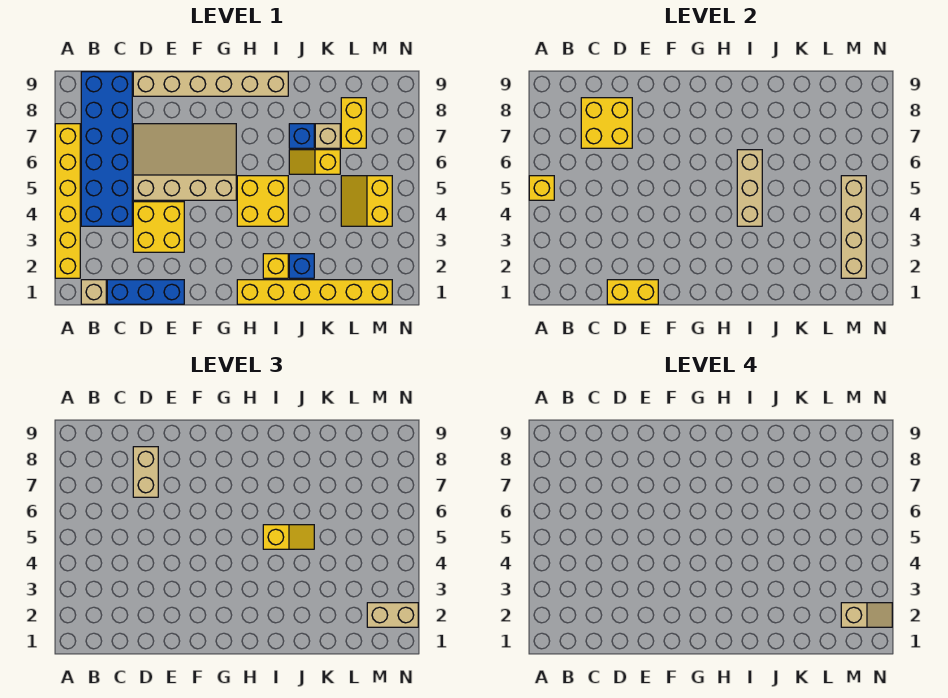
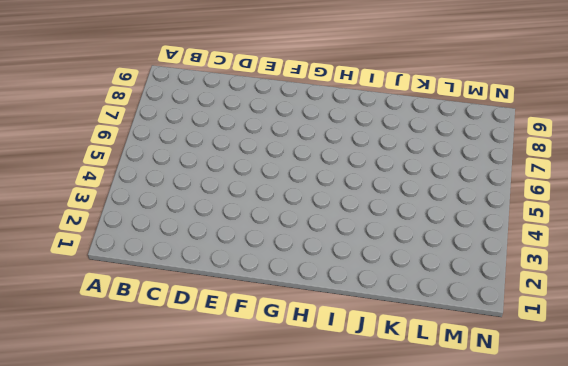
none -> yellow 1x6 brick [55,124,80,278]
none -> tan 1x1 brick [81,280,106,304]
none -> blue 2x6 brick [81,72,132,226]

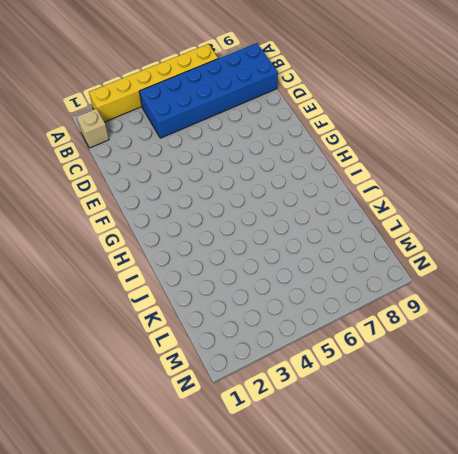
none -> blue 1x3 brick [107,280,184,304]
none -> yellow 2x2 brick [133,202,184,252]
none -> tan 3x4 slope [133,124,236,200]

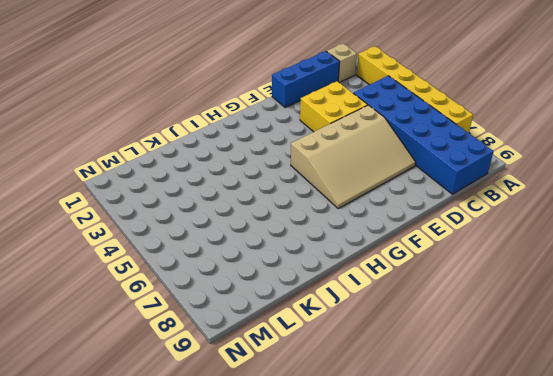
none -> tan 1x6 brick [133,72,288,96]
none -> yellow 1x6 brick [237,280,392,304]
none -> yellow 2x2 brick [237,176,288,226]

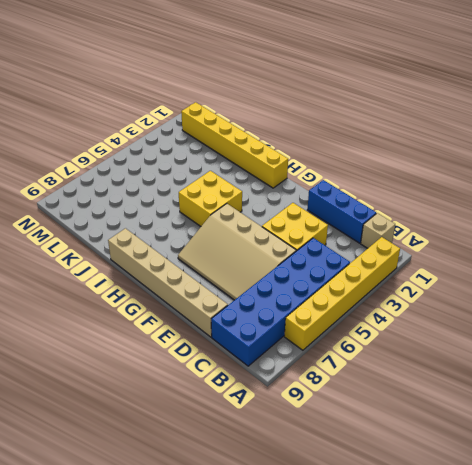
none -> yellow 1x1 brick [263,254,288,278]
none -> blue 1x1 brick [289,254,314,278]
none -> yellow 1x2 slope [289,150,340,174]

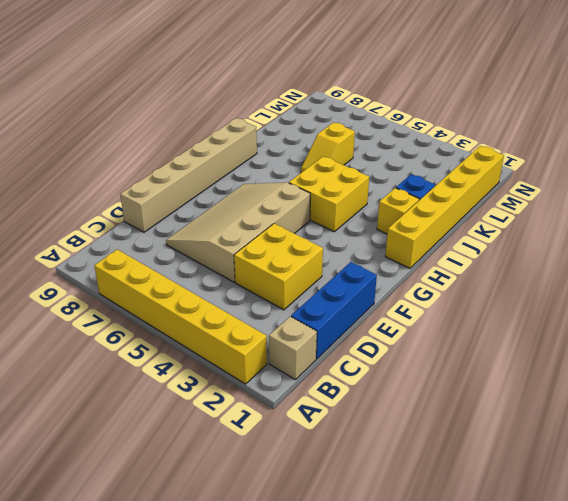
none -> blue 2x6 brick [81,72,132,226]
none -> blue 1x1 brick [289,124,314,148]
none -> tan 1x1 brick [315,124,340,148]

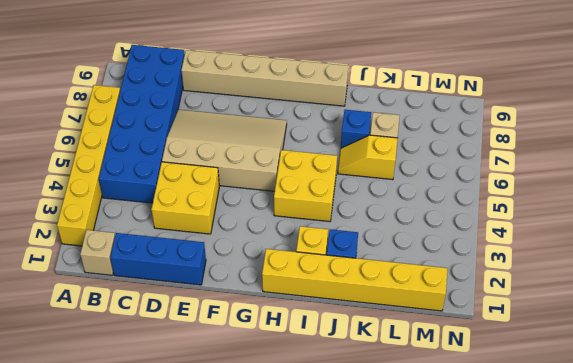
none -> yellow 2x2 slope [341,176,392,226]
none -> yellow 1x2 brick [341,98,366,148]
none -> yellow 1x1 brick [529,176,554,200]

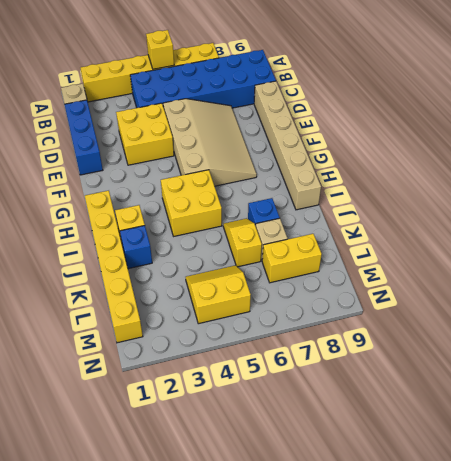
none -> yellow 2x2 brick [581,98,632,148]
none -> yellow 1x2 brick [607,280,658,304]
none -> tan 1x3 brick [737,150,762,226]

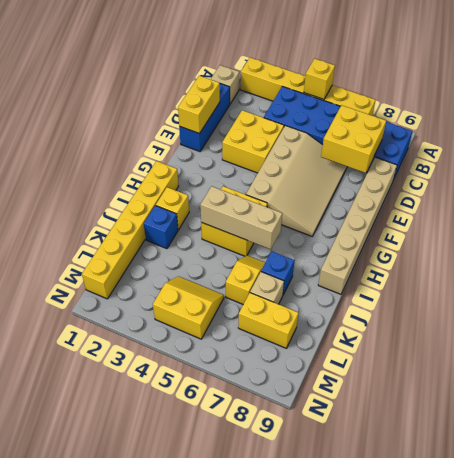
none -> tan 1x4 brick [841,176,866,278]
none -> tan 1x2 brick [133,447,158,497]
none -> yellow 1x2 slope [263,525,314,549]

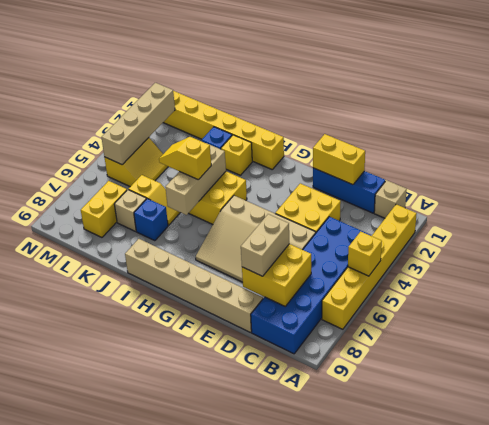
none -> tan 1x2 brick [367,603,418,627]
none -> tan 1x2 slope [841,603,892,627]

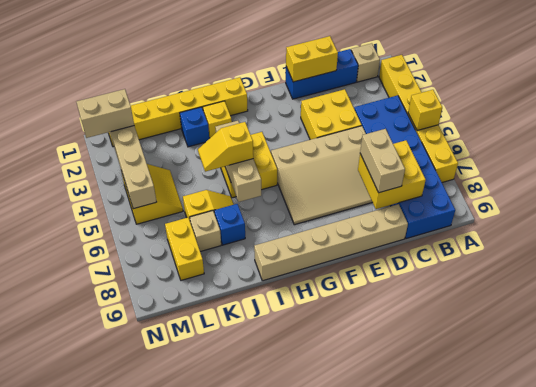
none -> tan 1x2 slope [841,603,892,627]

